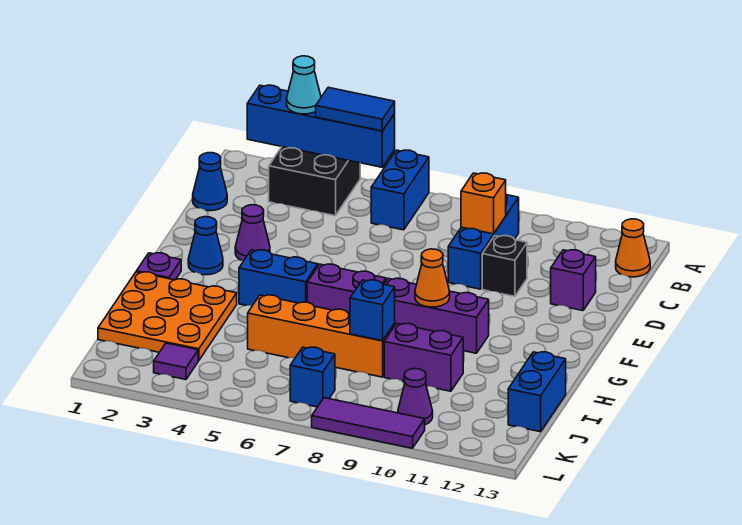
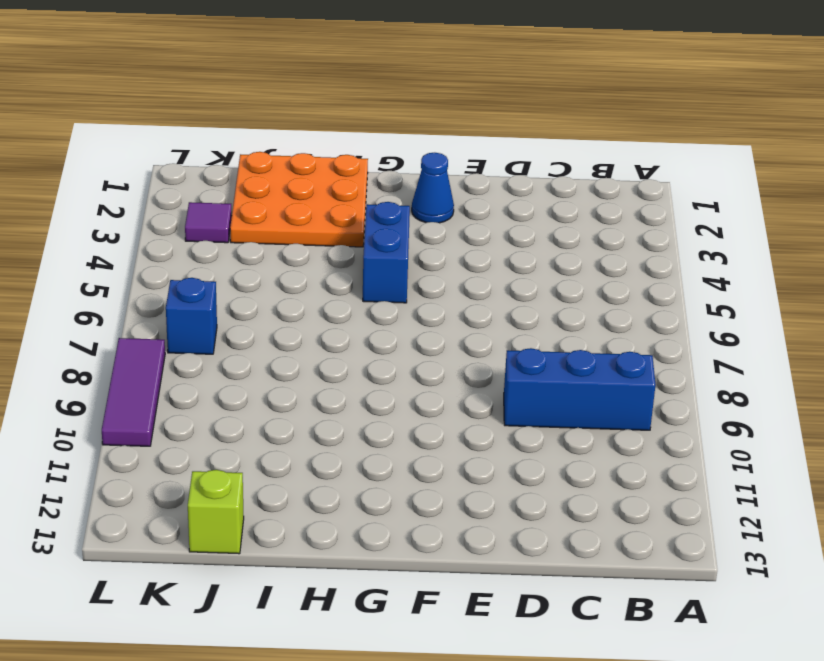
lime 1x1 brick [188,470,244,554] -> blue 1x2 brick [508,352,566,432]
none -> black 2x2 brick [269,147,360,216]
none -> blue 1x2 brick [371,150,429,230]
none -> orange 1x1 cone [616,219,650,277]

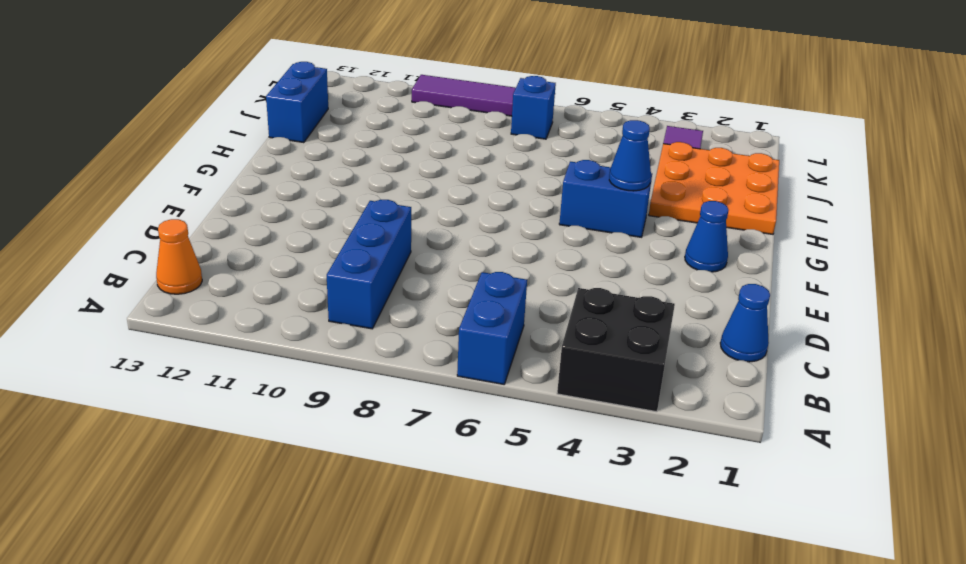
blue 1x1 cone [609,120,651,191] -> none
none -> black 1x1 brick [482,236,527,296]
none -> purple 1x1 brick [551,250,596,311]
none -> purple 1x1 cone [235,205,270,260]

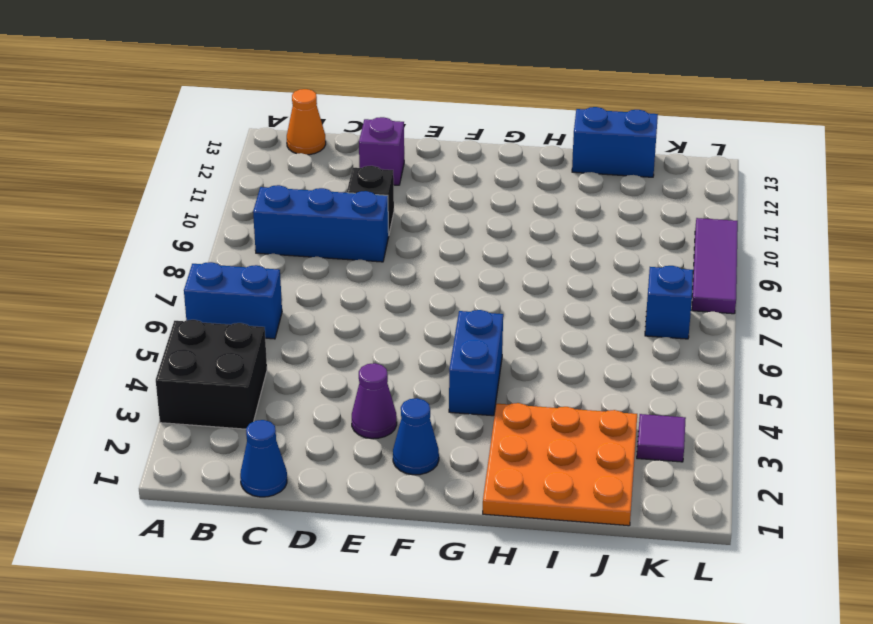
none -> purple 1x1 plate [136,253,181,280]
none -> purple 1x2 brick [307,264,386,314]
none -> purple 1x3 brick [384,278,489,353]

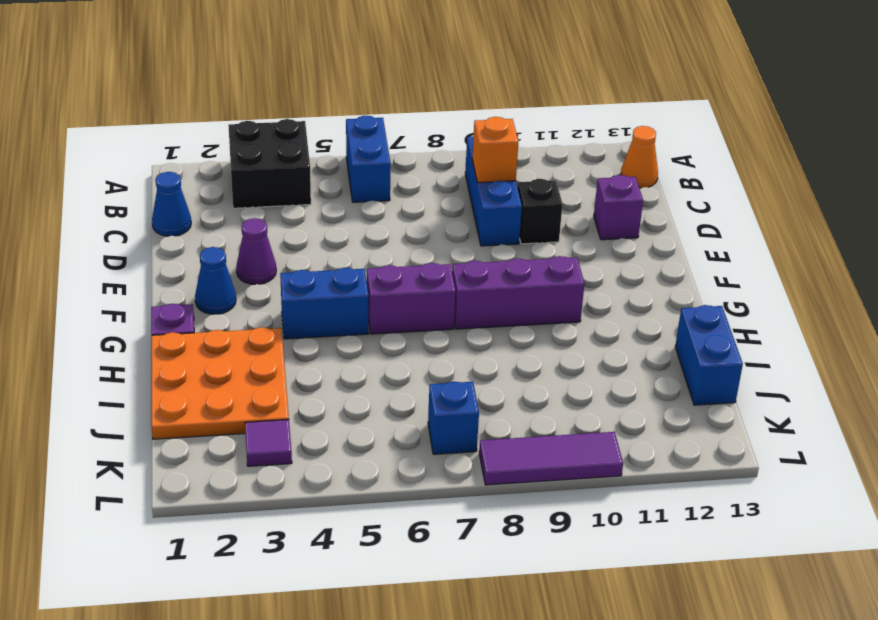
none -> orange 1x4 brick [248,295,395,377]
none -> purple 1x2 brick [384,323,463,391]
none -> purple 1x1 cone [398,369,433,425]

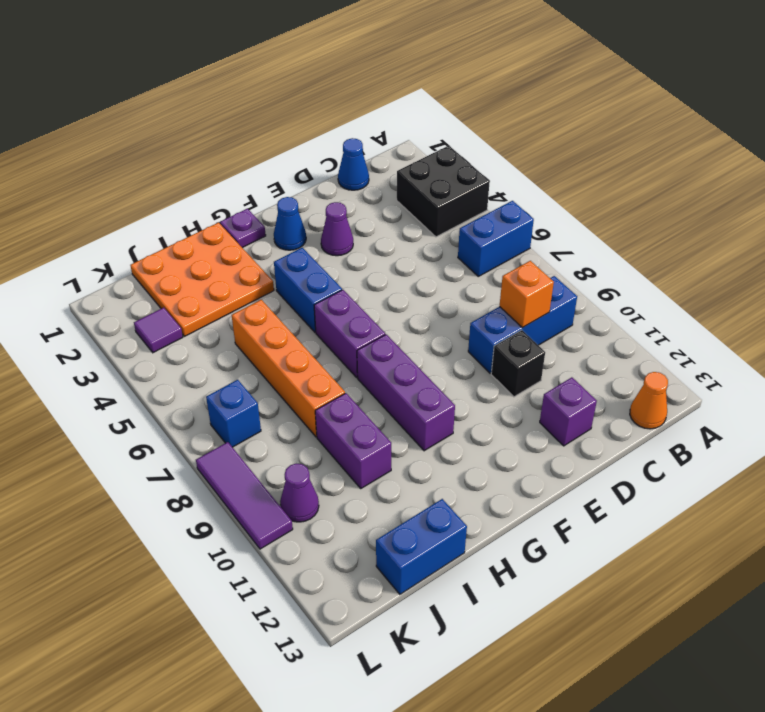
none -> blue 1x4 brick [247,85,395,167]
none -> orange 1x1 cone [415,249,450,307]
none -> blue 1x1 brick [350,280,395,341]

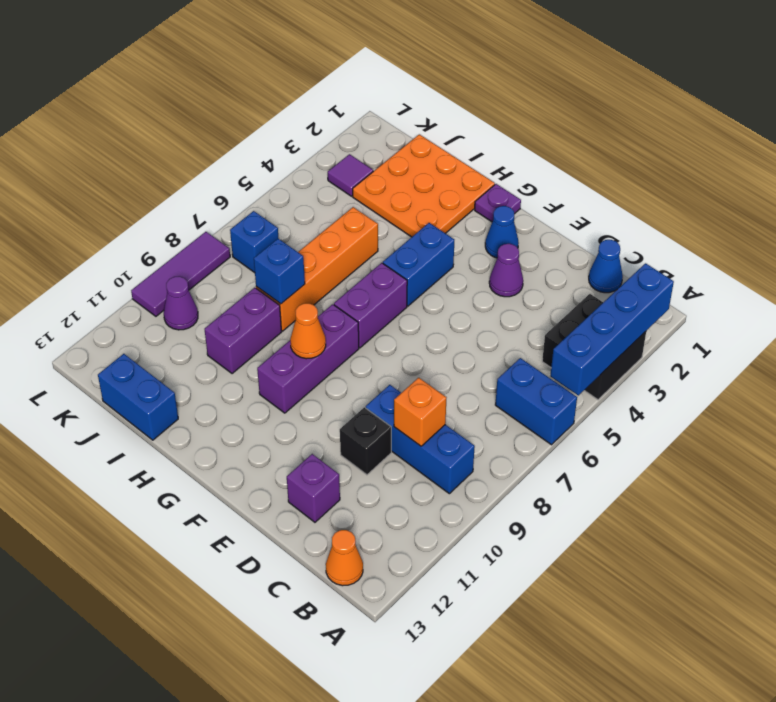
none -> cyan 1x1 cone [287,56,321,114]
none -> blue 1x2 tile [316,87,395,131]

